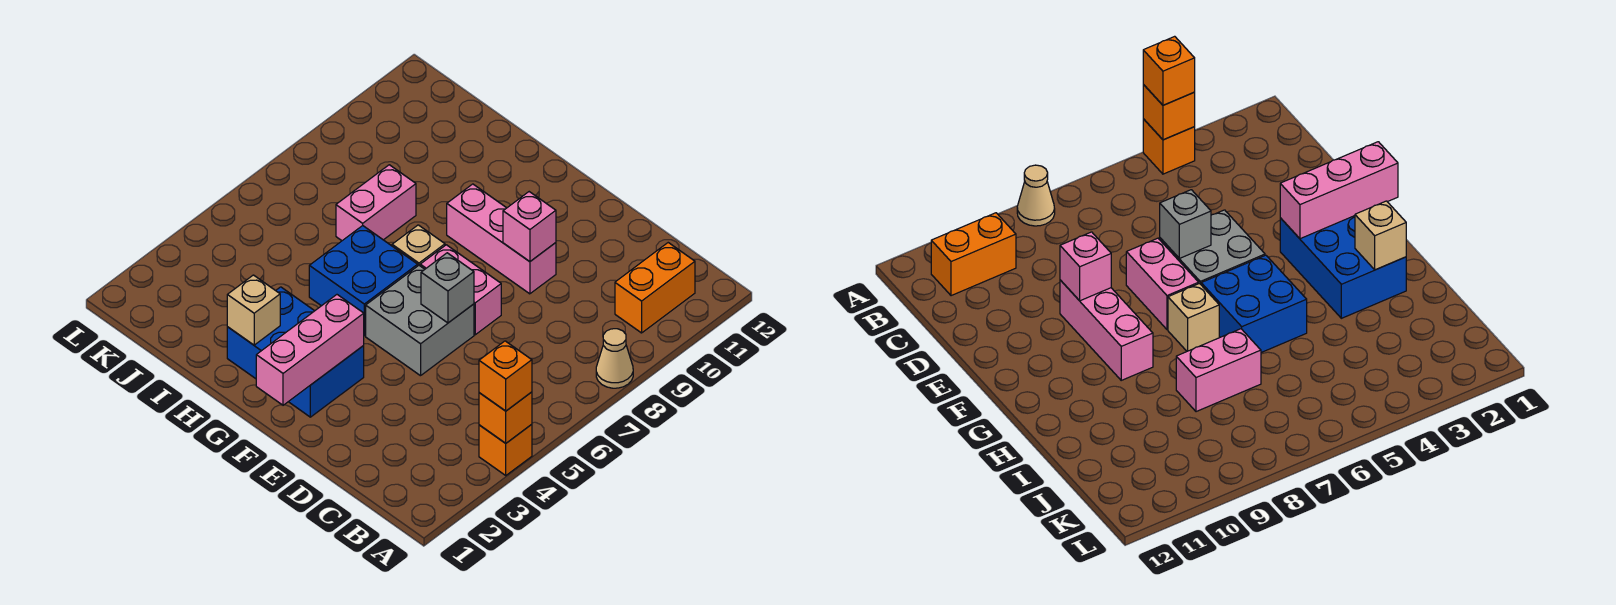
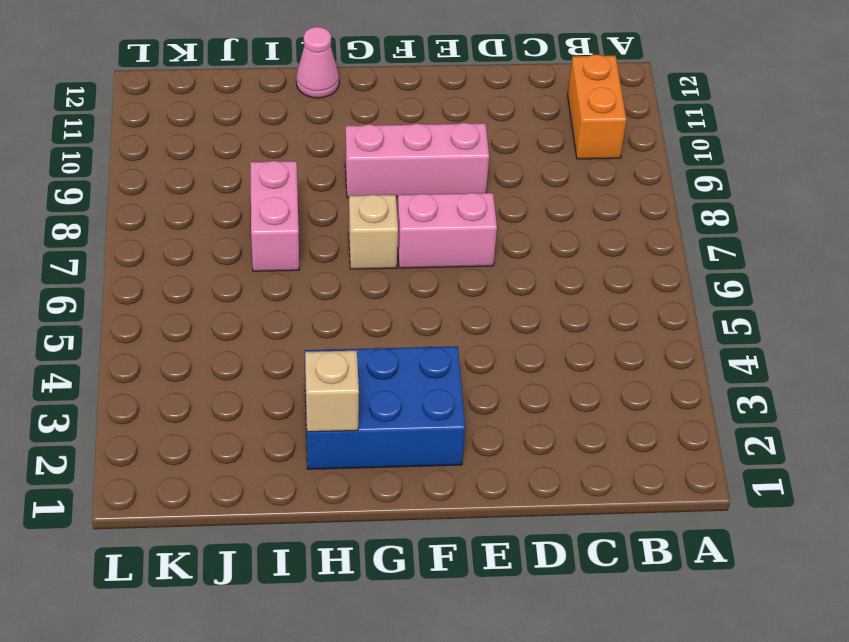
pink 1x1 cone [296,27,339,98] -> none
none -> orange 1x1 brick [479,424,532,475]
none -> tan 1x1 cone [596,329,633,388]
none -> grey 2x2 brick [366,266,474,376]

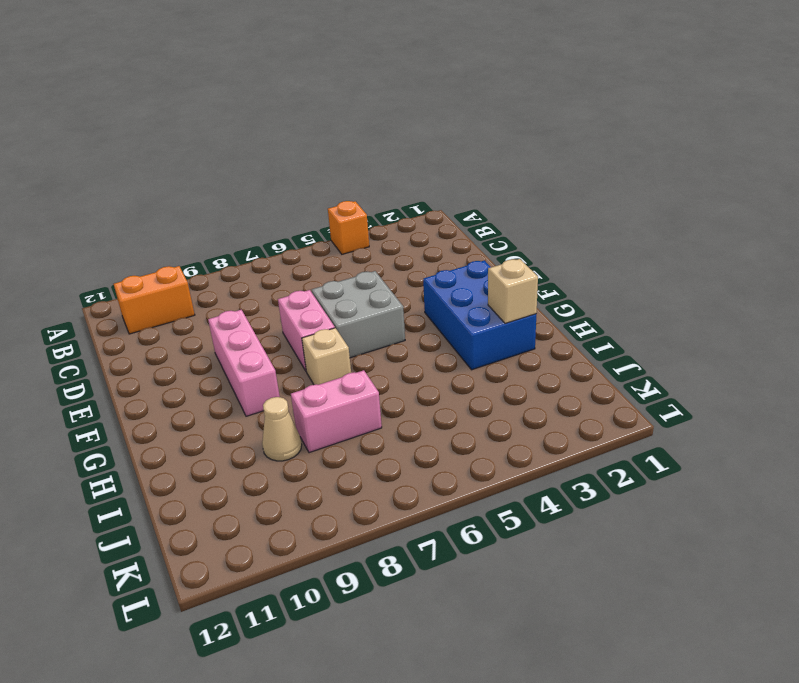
tan 1x1 cone [262,397,302,461] -> tan 1x1 cone moved to [596,329,633,388]
none -> blue 2x2 brick [309,226,418,336]
none -> orange 1x1 brick [479,392,532,443]
none -> grey 1x1 brick [421,253,474,323]

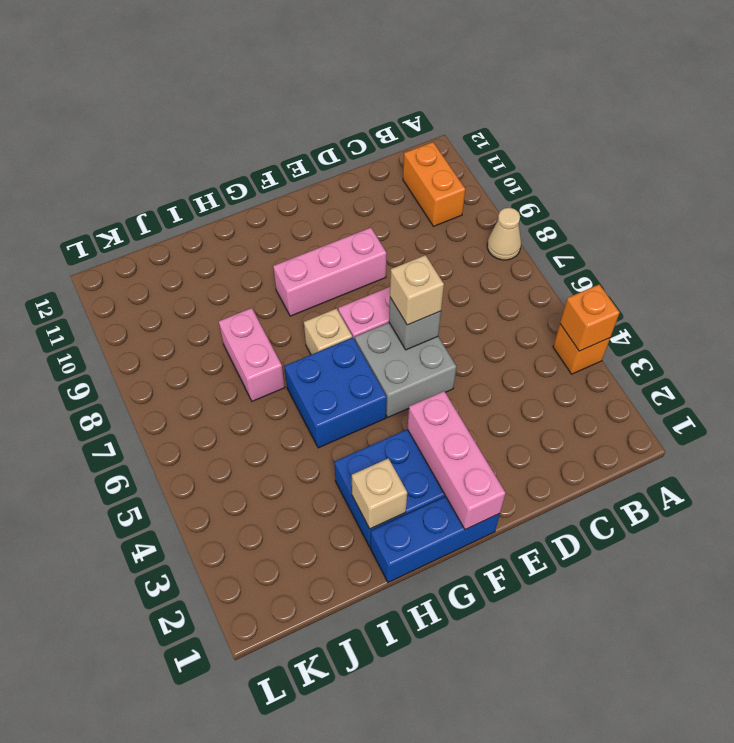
tan 1x1 brick [390,255,444,325] -> none
blue 1x3 brick [370,496,500,582] -> none
none -> pink 1x1 brick [503,192,556,262]
none -> orange 1x1 brick [479,341,532,411]

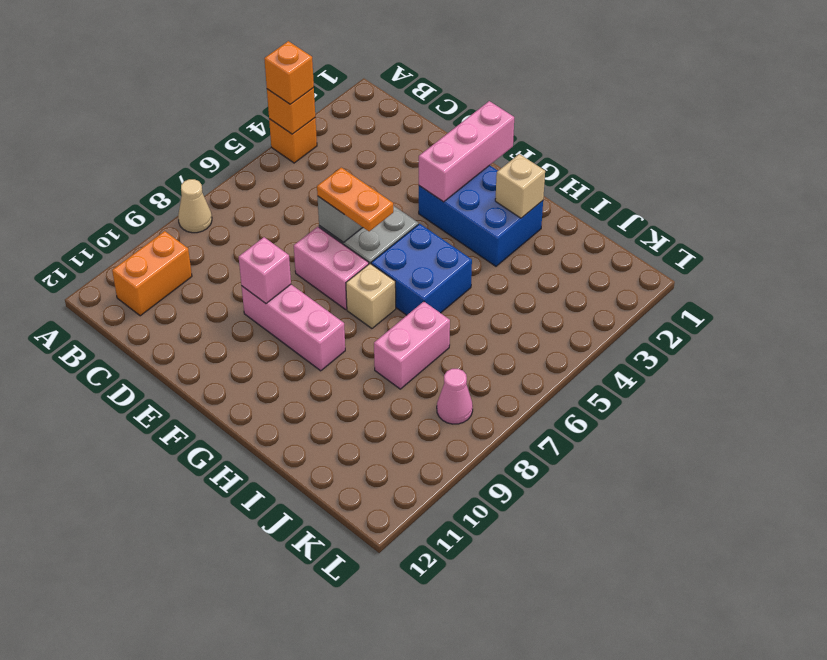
orange 1x2 plate [317,167,393,231] -> none
pink 1x1 cone [437,369,473,424] -> none

